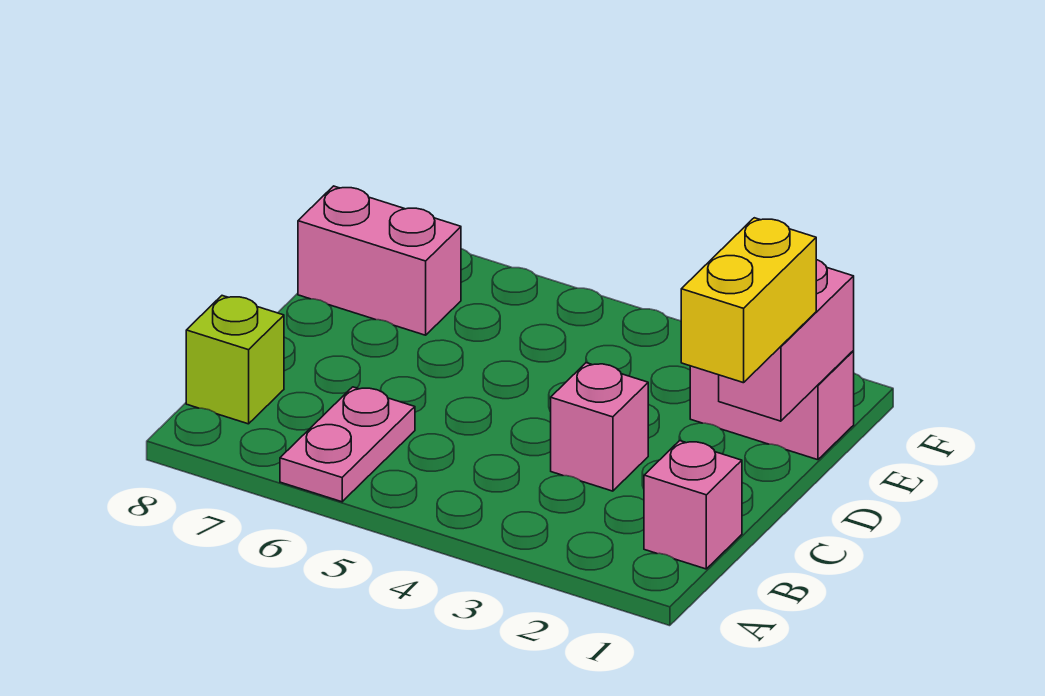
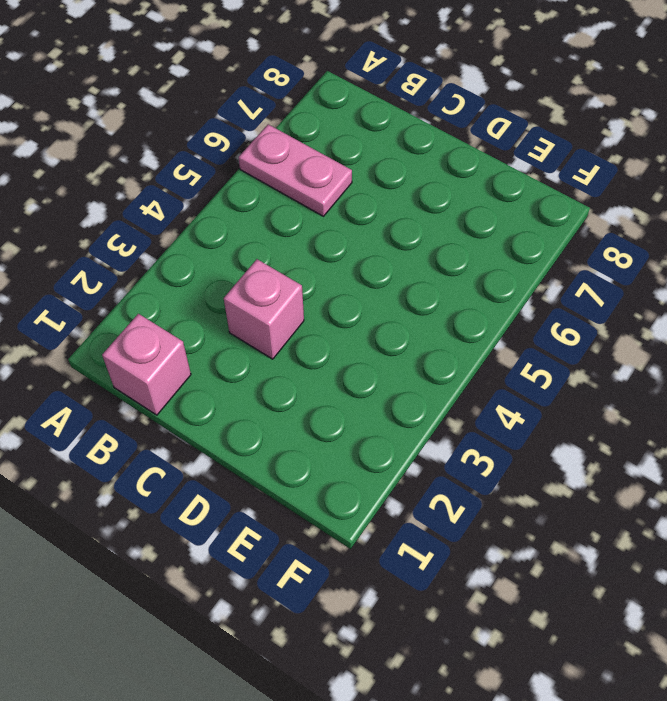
none -> lime 1x1 brick [186,296,284,424]
none -> pink 1x2 brick [690,351,854,460]

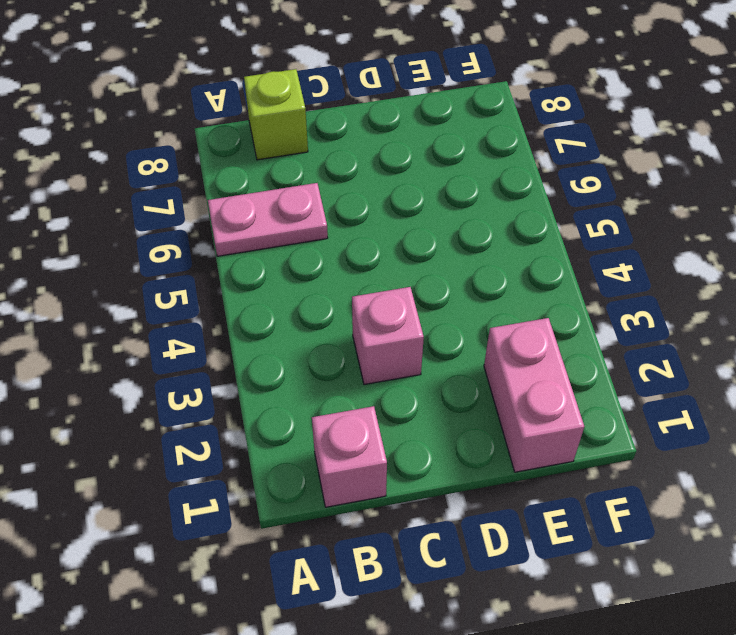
none -> pink 1x2 brick [298,186,461,335]
none -> pink 1x2 brick [719,260,854,421]

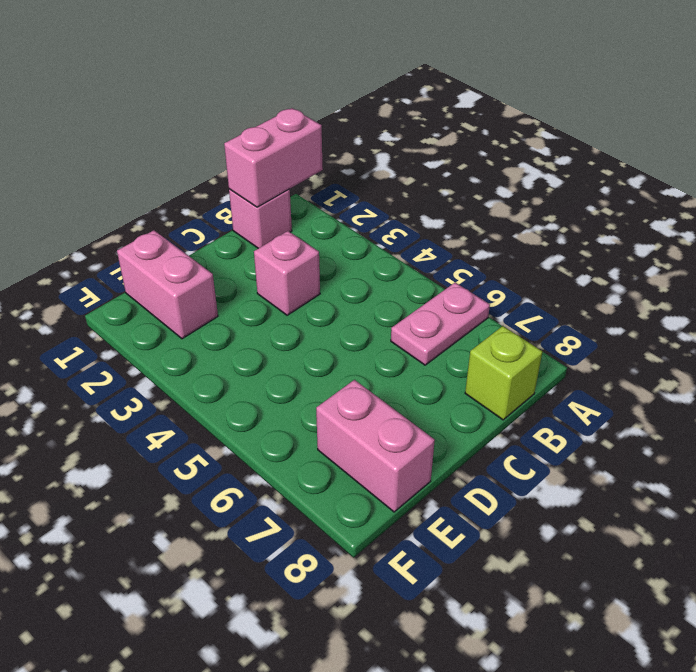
pink 1x2 brick [224,108,323,207] -> pink 1x2 brick moved to [719,260,854,421]
none -> yellow 1x2 brick [681,218,816,383]

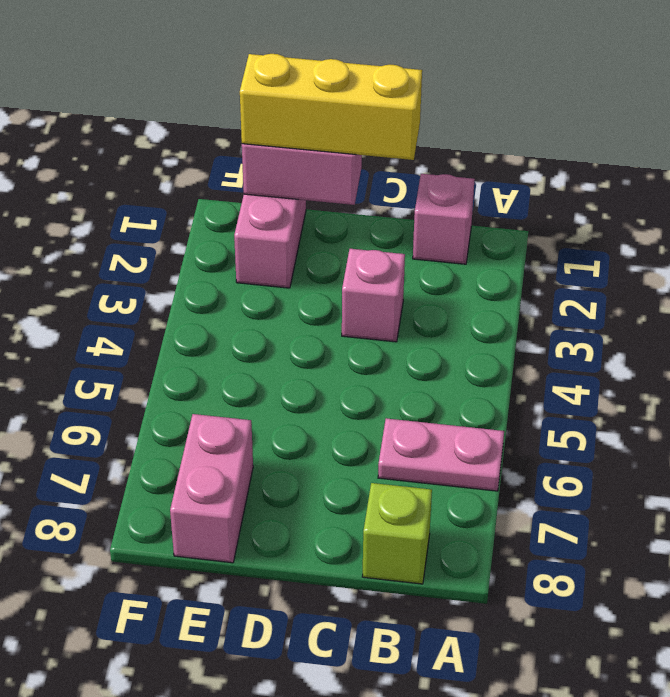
yellow 1x3 brick [240,54,422,160] -> yellow 1x2 brick [681,218,816,383]

